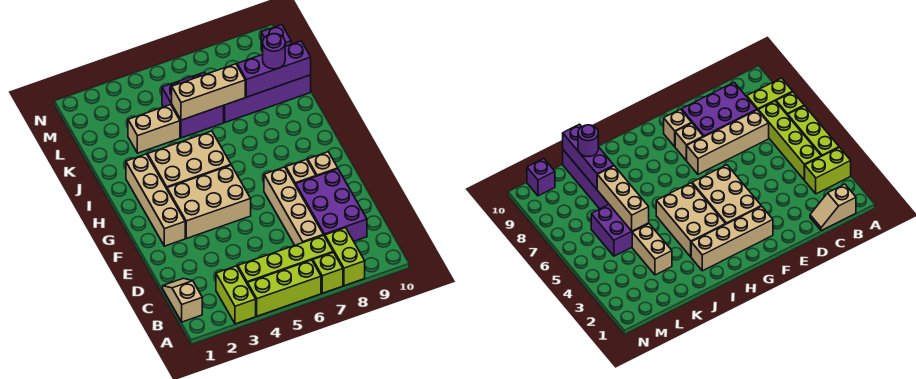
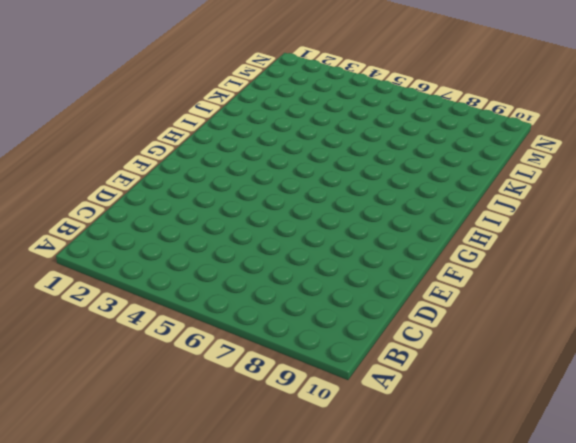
none -> lime 1x2 brick [216,266,256,324]
none -> lime 1x3 brick [248,260,321,316]
none -> lime 1x1 brick [313,252,343,293]

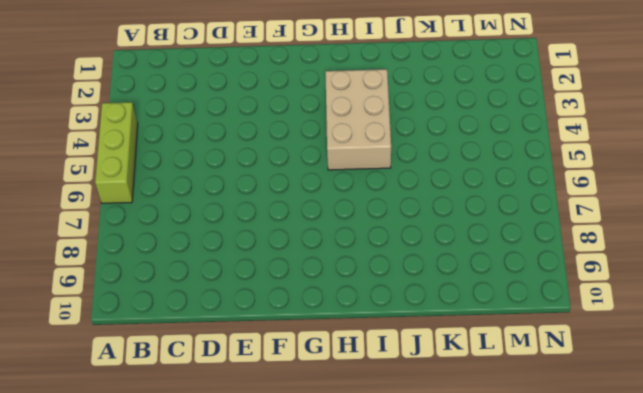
none -> lime 1x2 brick [216,266,256,324]
none -> lime 1x1 brick [313,252,343,293]
none -> lime 1x2 brick [325,228,365,286]

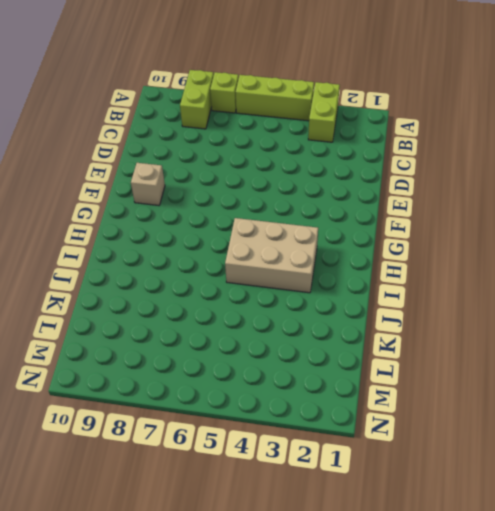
none -> tan 1x2 slope [163,278,202,322]
none -> lime 1x4 brick [238,235,333,284]
none -> tan 1x4 brick [264,167,323,245]

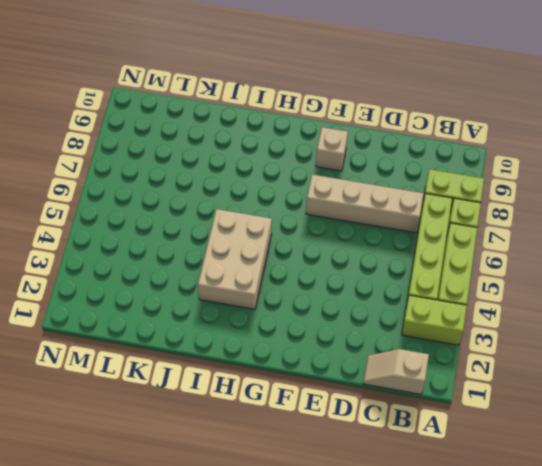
none -> purple 2x3 brick [296,169,367,241]
none -> tan 1x4 brick [126,154,185,246]
none -> tan 2x3 brick [167,165,251,238]

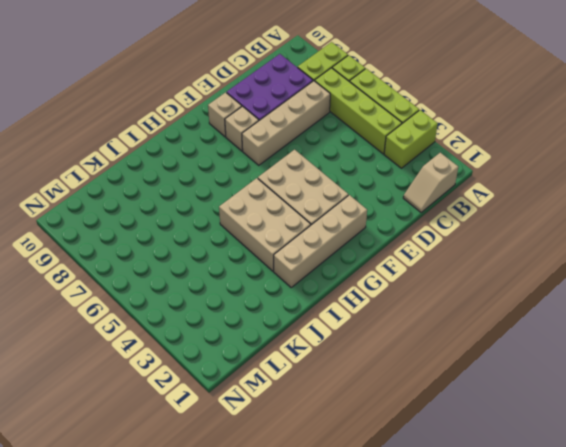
none -> tan 1x2 brick [128,105,180,153]
none -> purple 2x2 brick [162,72,224,138]
none -> purple 1x4 brick [224,75,311,122]

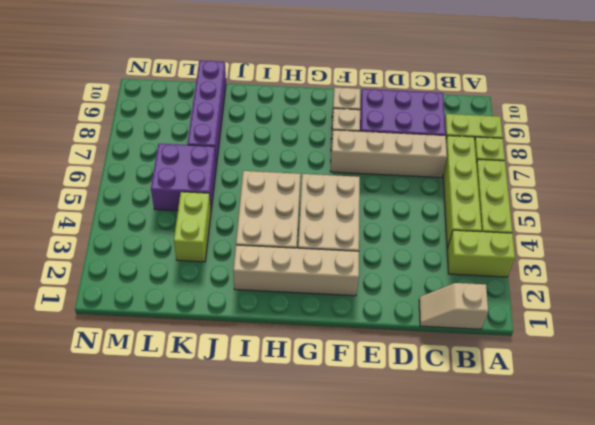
lime 1x2 brick [174,192,211,262] -> tan 1x2 brick [128,105,180,153]
none -> purple 1x1 brick [261,25,291,51]
none -> tan 1x3 brick [172,64,245,120]
none -> purple 1x3 brick [237,41,311,97]

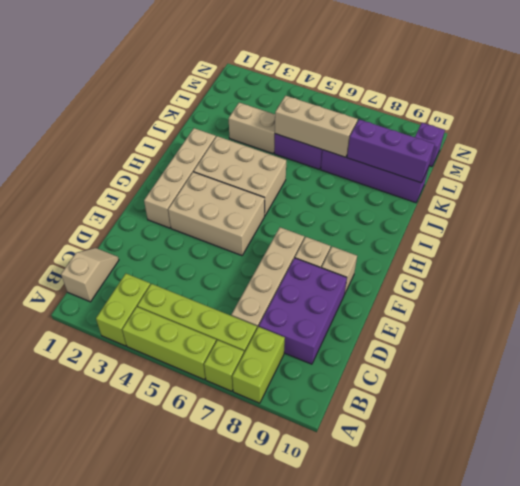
none -> purple 1x1 round brick [263,34,285,69]

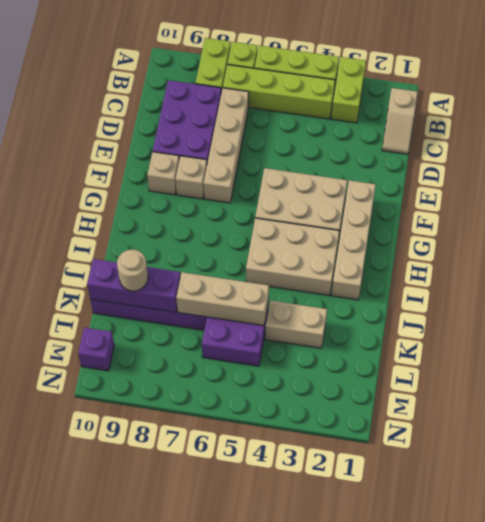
tan 1x1 round brick [117,250,148,291] -> purple 1x1 round brick [263,34,285,69]

